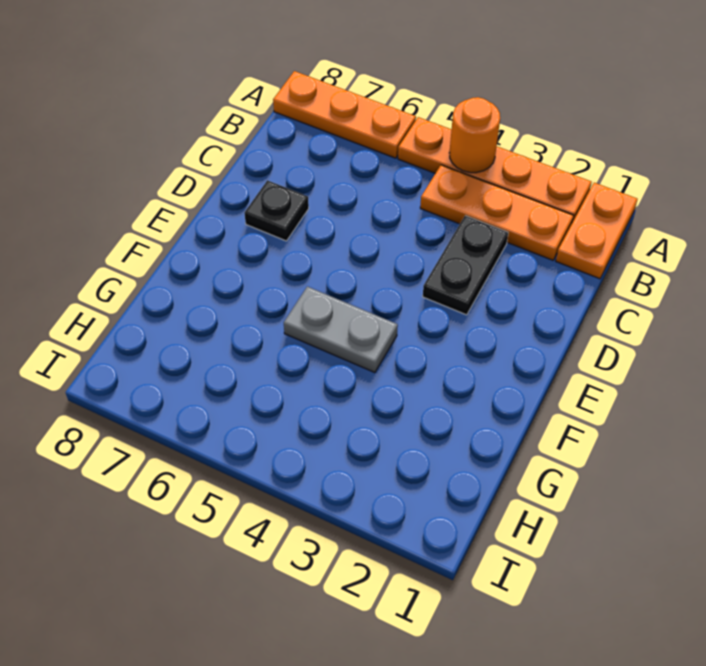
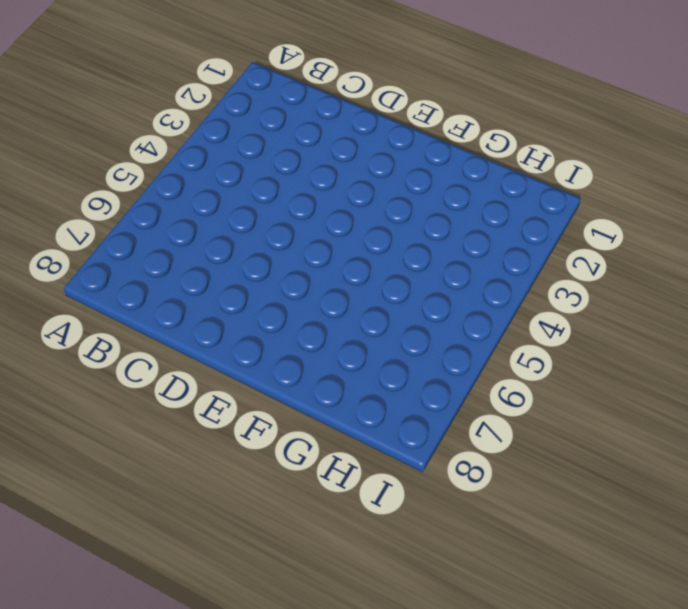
none -> orange 1x2 plate [556,183,637,279]
none -> orange 1x4 plate [398,117,591,223]

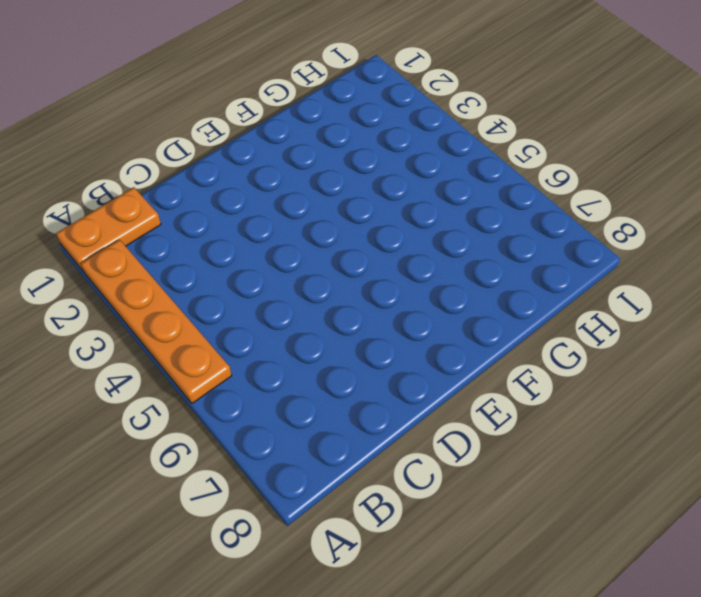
none -> orange 1x3 plate [273,71,416,158]
none -> orange 1x3 plate [420,165,573,260]

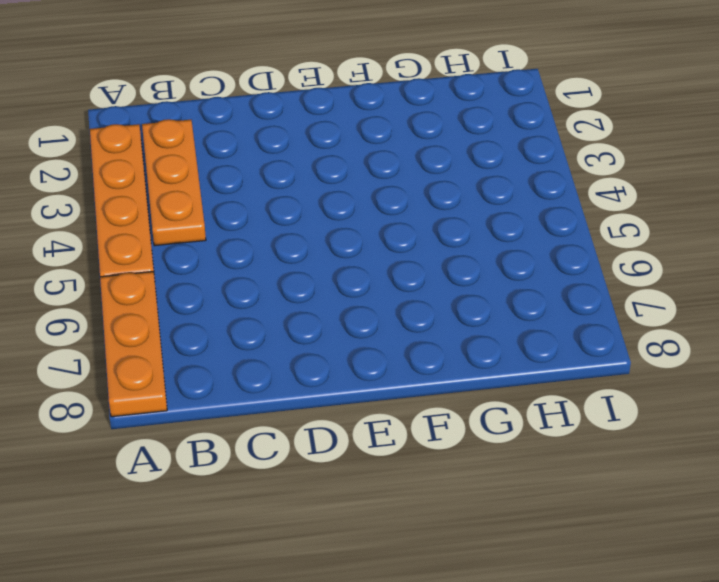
none -> orange 1x2 plate [556,183,637,279]
none -> black 1x2 plate [423,216,508,315]

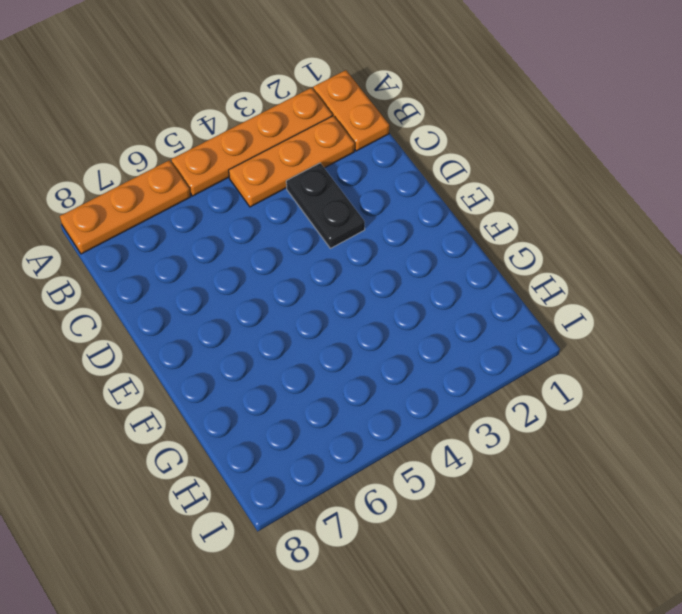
none -> black 1x1 plate [244,180,309,241]
none -> grey 1x2 plate [284,286,398,373]

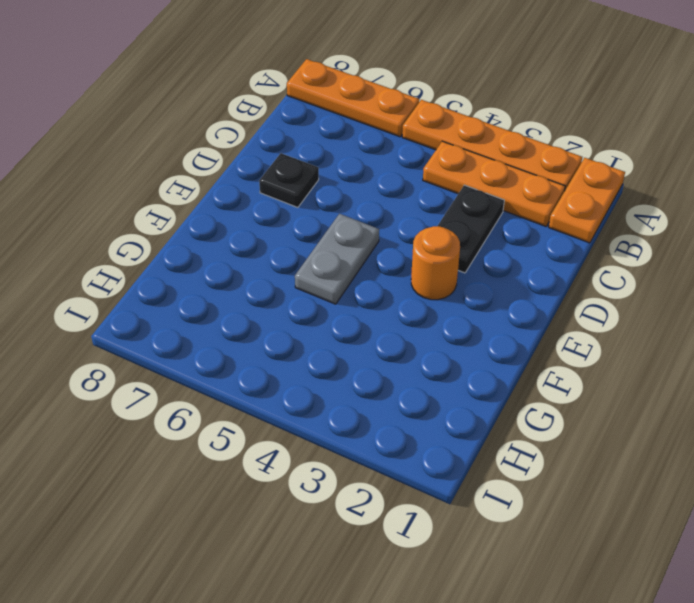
orange 1x1 round brick [411,226,460,300] -> orange 1x1 round brick moved to [449,97,500,173]
grey 1x2 plate [295,214,379,304] -> grey 1x2 plate turned to [284,286,398,373]

